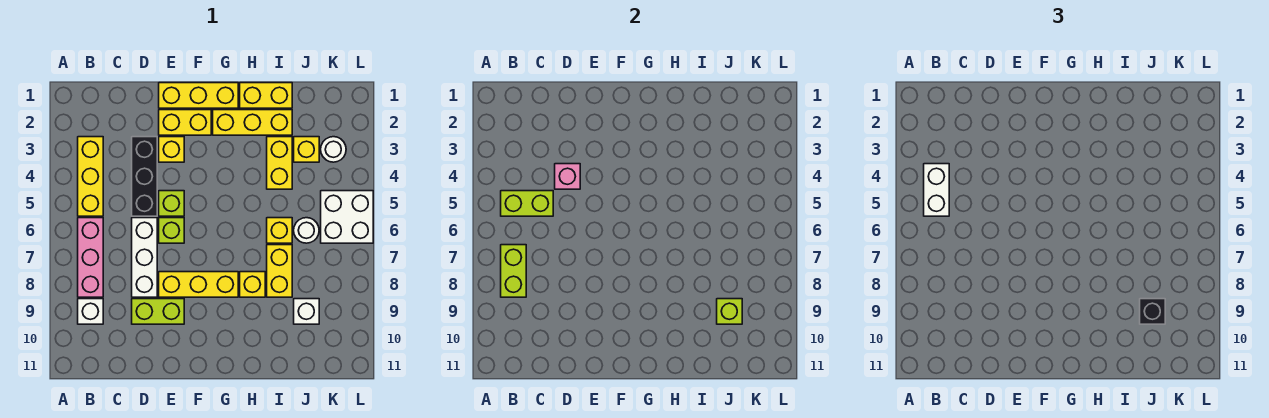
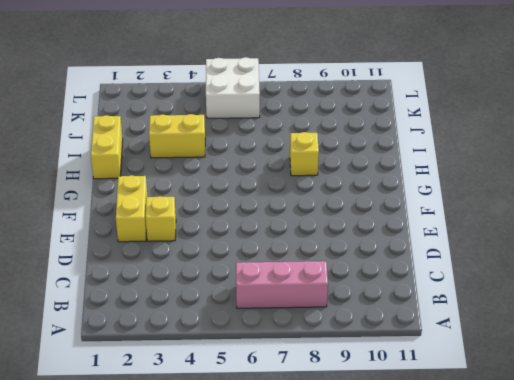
none -> yellow 1x3 brick [78,137,103,216]
none -> white 1x1 brick [78,299,103,324]
none -> black 1x3 brick [132,137,157,216]

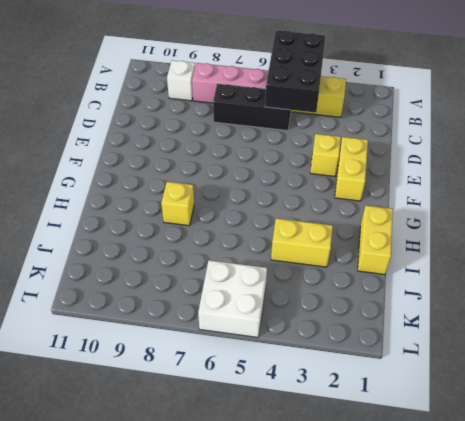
black 2x3 brick [265,31,326,112] -> lime 1x2 brick [501,191,553,216]
black 1x3 brick [213,84,291,131] -> black 1x3 brick moved to [132,137,157,216]
none -> white 1x3 brick [132,218,157,297]
none -> lime 1x2 brick [132,299,184,324]
none -> yellow 1x3 brick [159,83,238,108]

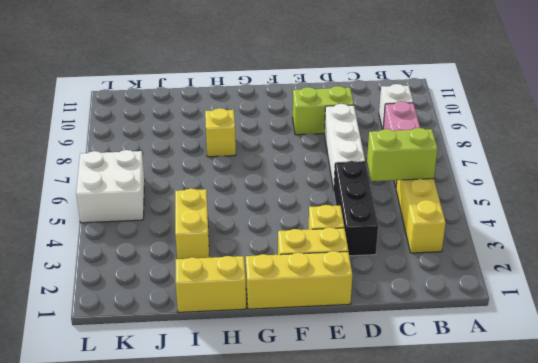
none -> lime 1x1 brick [159,191,184,216]
none -> lime 1x1 brick [159,218,184,243]
none -> yellow 1x3 brick [159,272,238,297]

